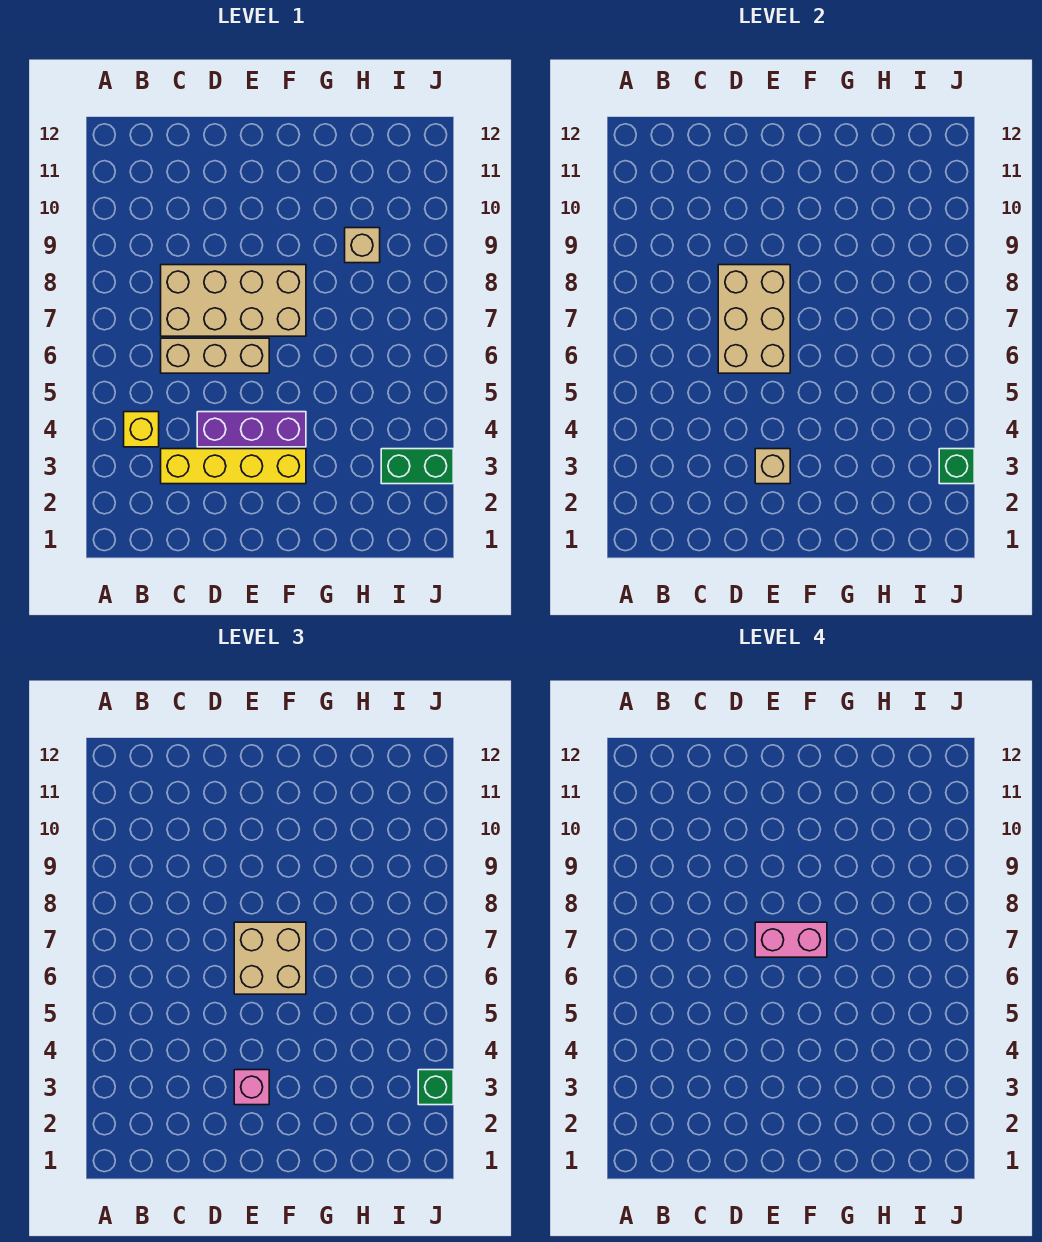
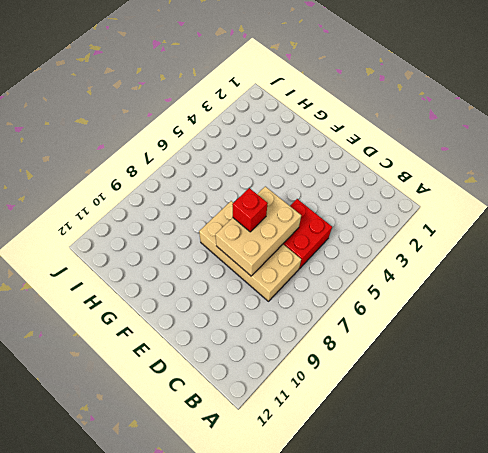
red 2x2 brick [283,199,332,268] -> tan 1x3 brick [161,338,269,373]
red 1x1 brick [232,188,268,232] -> tan 2x2 brick [234,922,306,994]
none -> yellow 1x1 brick [124,412,159,447]
none -> yellow 1x4 brick [161,449,306,484]
none -> purple 1x3 brick [197,412,306,447]

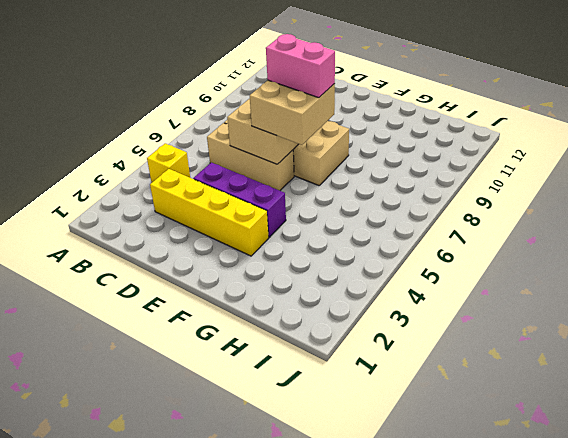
none -> tan 1x1 brick [345,228,380,263]
none -> green 1x2 brick [381,449,453,484]
none -> tan 1x1 brick [755,449,790,484]

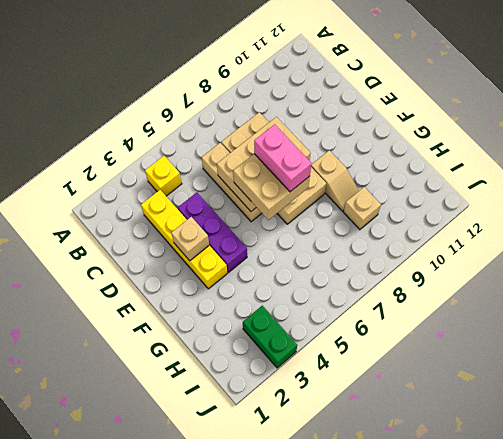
tan 1x2 slope [311,150,359,211] -> none
none -> green 1x1 brick [939,449,974,484]
none -> pink 1x1 brick [234,1070,269,1105]
none -> green 1x1 brick [418,1070,453,1105]

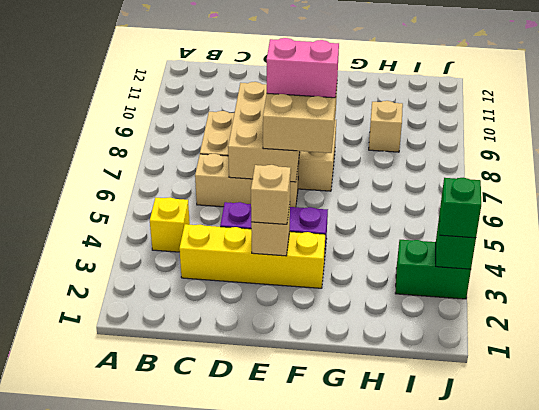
tan 1x1 brick [251,165,291,224] -> pink 1x1 brick [234,1070,269,1105]

